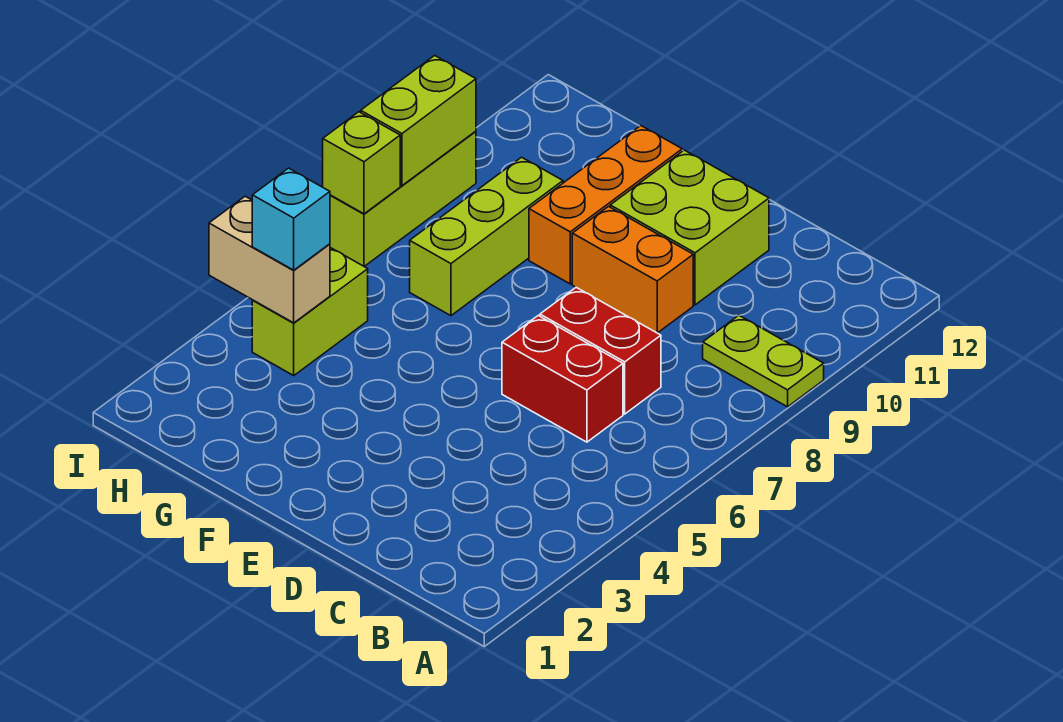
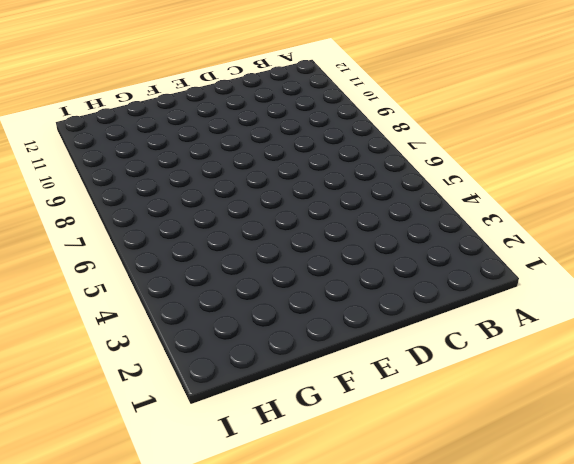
none -> lime 1x2 plate [703,315,824,407]
none -> red 1x2 brick [502,316,623,442]
none -> red 1x2 brick [540,287,661,414]

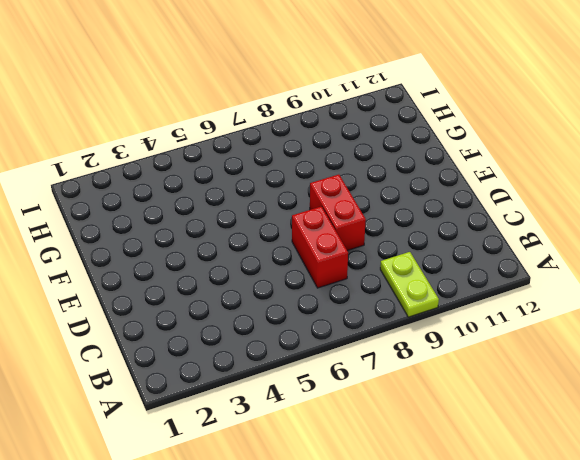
red 1x2 brick [310,175,366,251] -> red 1x2 brick moved to [502,316,623,442]
none -> orange 1x2 brick [572,207,693,333]
none -> lime 2x2 brick [610,150,769,305]
none -> orange 1x3 brick [529,126,682,284]

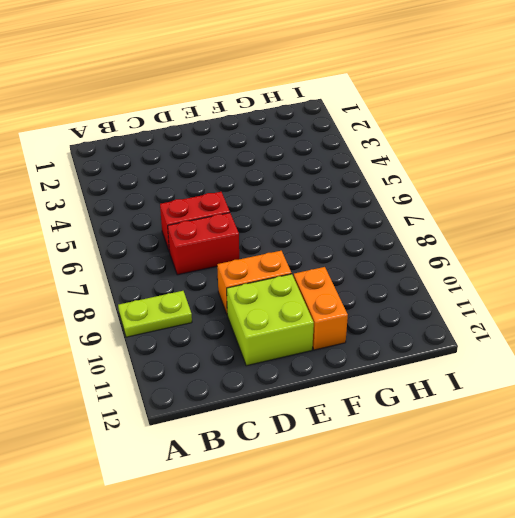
orange 1x2 brick [294,267,348,350] -> orange 1x3 brick [529,126,682,284]
none -> lime 1x3 brick [410,157,563,316]
none -> lime 1x2 brick [252,248,368,375]
none -> lime 1x3 brick [330,131,476,267]

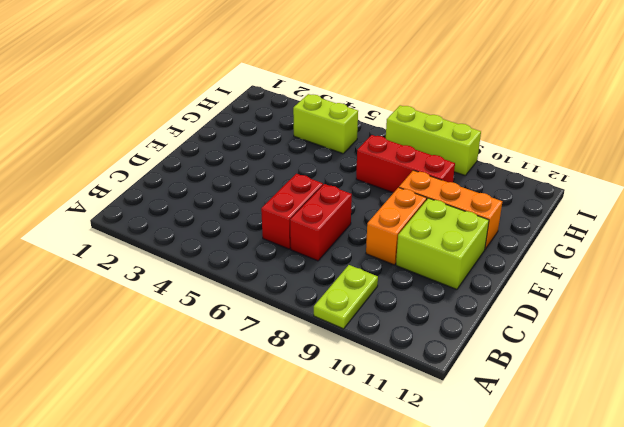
red 1x3 brick [356,135,455,193] -> lime 1x3 brick [410,157,563,316]
none -> tan 1x2 brick [209,196,330,323]
none -> lime 1x1 brick [323,112,400,214]
none -> lime 1x2 brick [361,55,476,186]

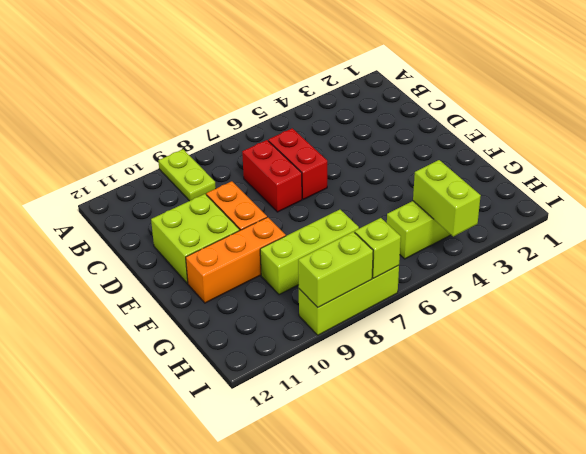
lime 1x2 brick [413,160,481,236] -> tan 1x2 brick [209,196,330,323]
none -> cyan 1x1 brick [252,168,330,270]

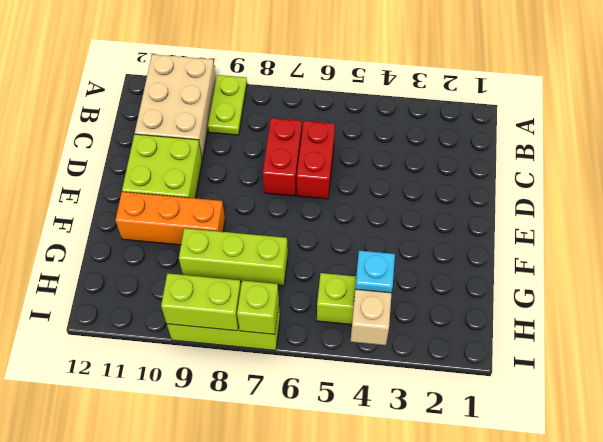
tan 2x3 brick [135,54,216,159] -> none
cyan 1x1 plate [355,251,395,293] -> cyan 1x1 brick [252,168,330,270]
none -> orange 1x2 brick [572,207,693,333]

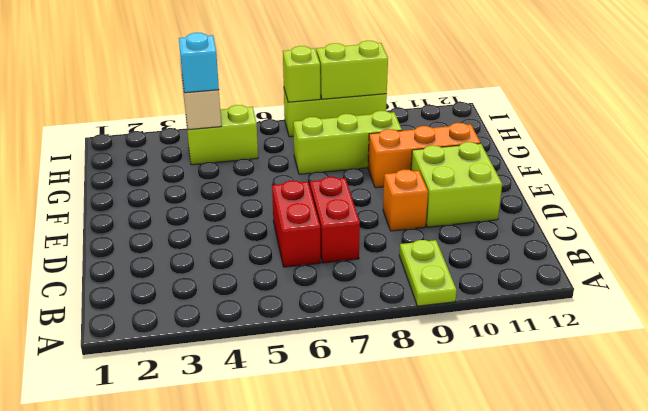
orange 1x1 brick [383,169,428,231] -> orange 1x2 brick [572,207,693,333]

